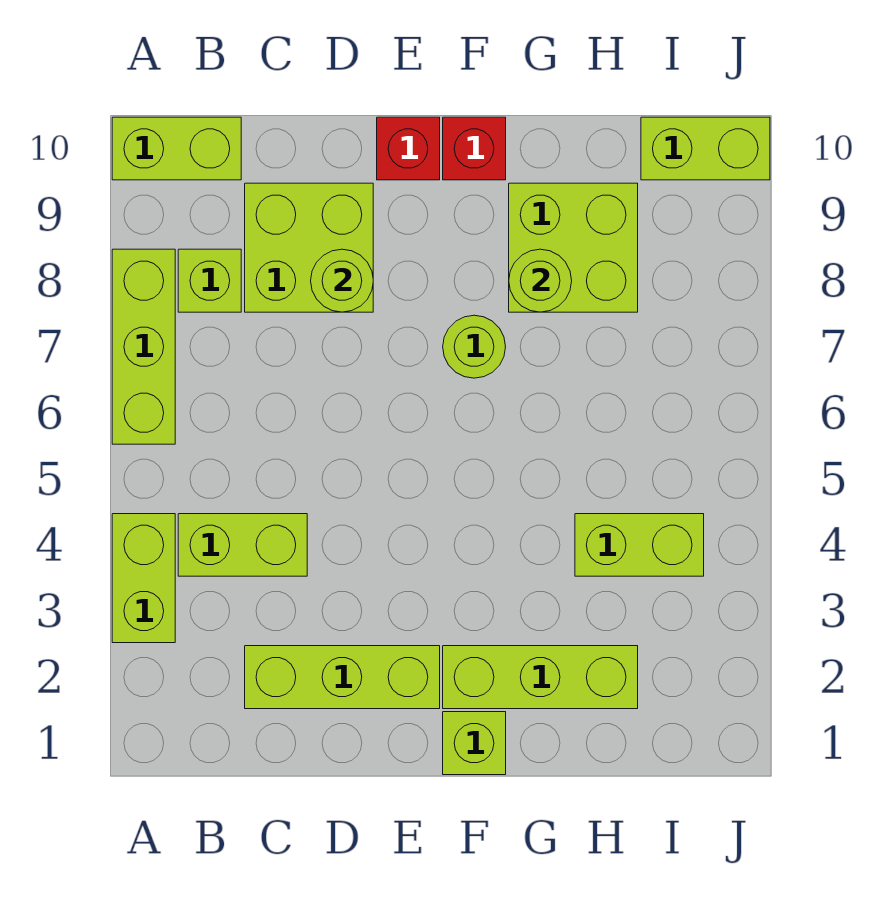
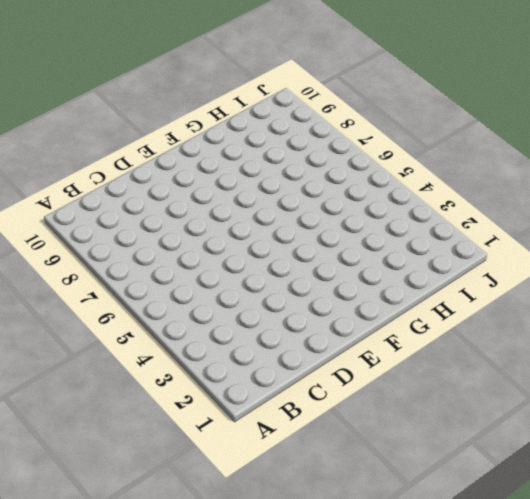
none -> lime 1x2 brick [112,514,175,643]
none -> lime 1x3 brick [112,249,175,444]
none -> lime 1x2 brick [112,117,241,180]

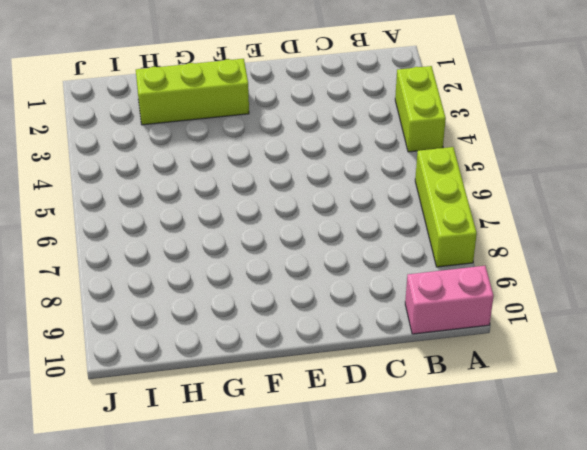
pink 1x2 brick [405,266,494,334] -> lime 1x2 brick [112,117,241,180]
none -> lime 1x2 brick [178,514,307,576]
none -> lime 1x1 brick [178,249,241,312]
none -> lime 1x3 brick [245,646,440,709]

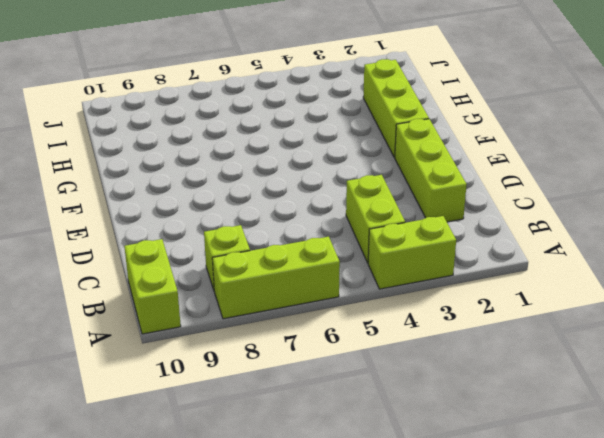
none -> lime 2x2 brick [245,183,373,312]
none -> red 1x1 brick [377,117,440,180]
none -> lime 1x1 brick [443,712,506,775]

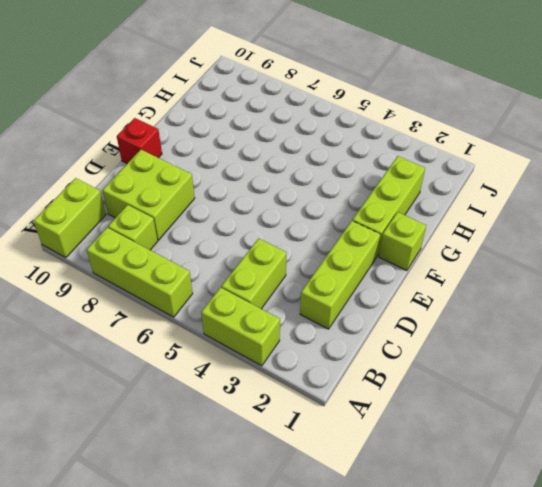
none -> lime 1x1 round brick [443,315,506,378]
none -> red 1x1 brick [443,117,506,180]
none -> lime 2x2 brick [509,183,638,312]

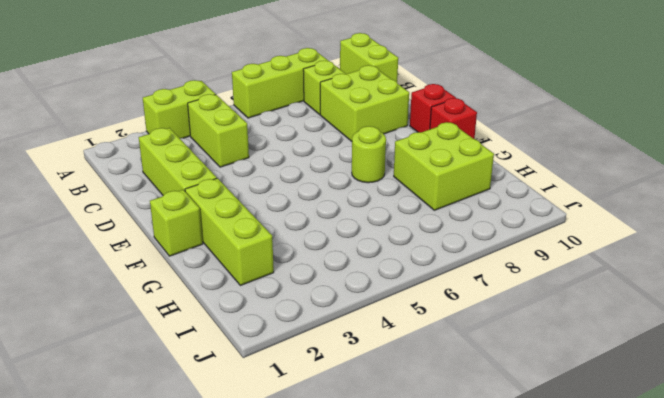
none -> lime 1x2 brick [575,514,704,576]
none -> lime 1x2 brick [641,117,770,180]
none -> lime 1x1 round brick [311,249,373,312]

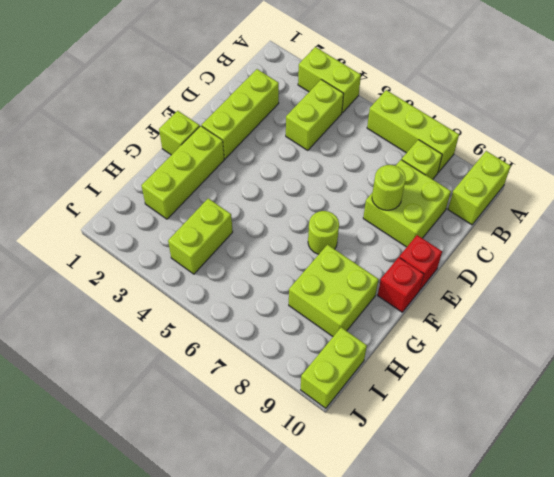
none -> lime 1x1 round brick [509,249,572,312]

